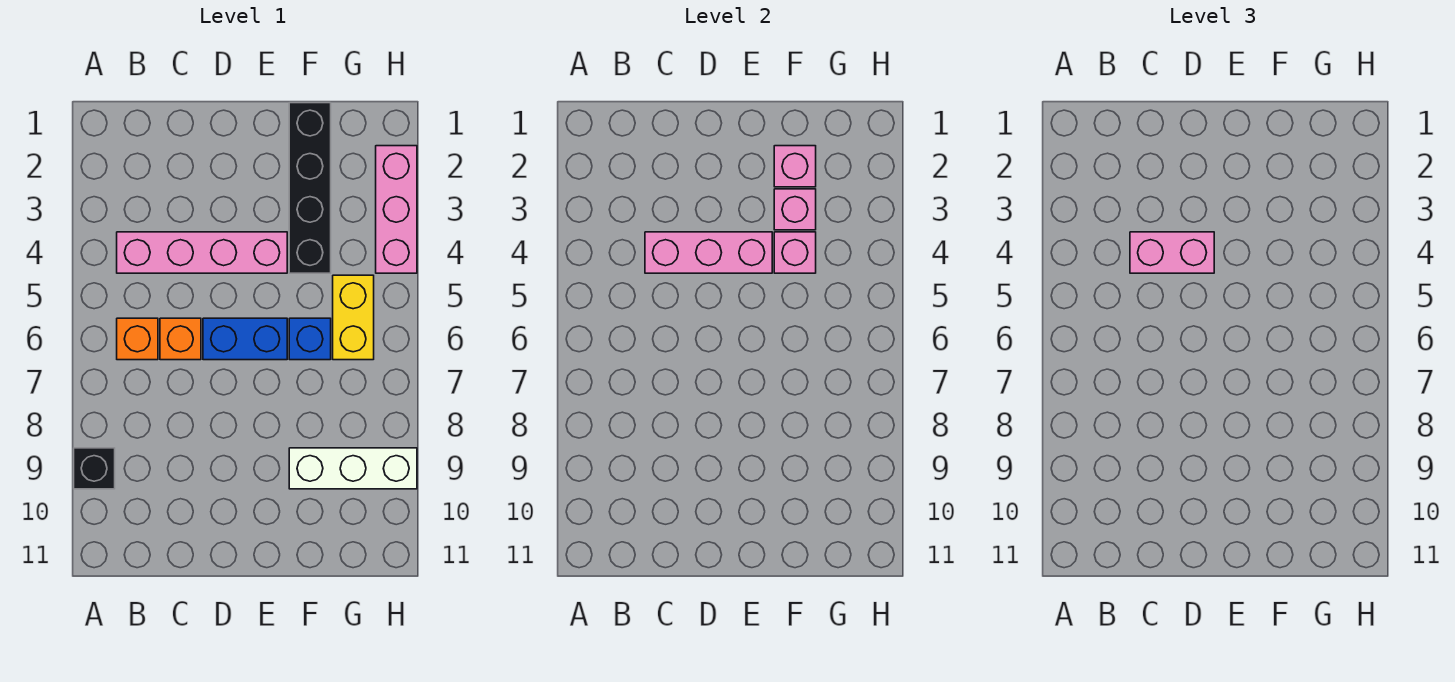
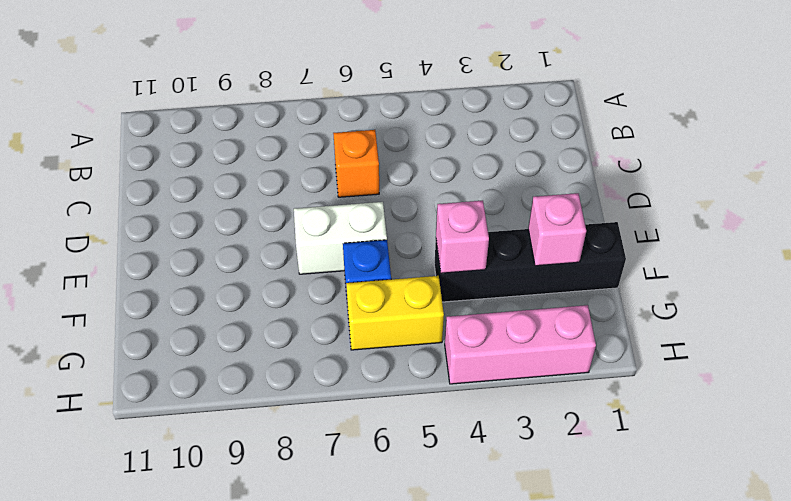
white 1x2 brick [294,202,387,274] -> blue 1x2 brick [203,318,287,360]
none -> black 1x1 brick [74,448,115,489]
none -> pink 1x4 brick [117,232,287,273]
none -> orange 1x1 brick [117,318,158,360]

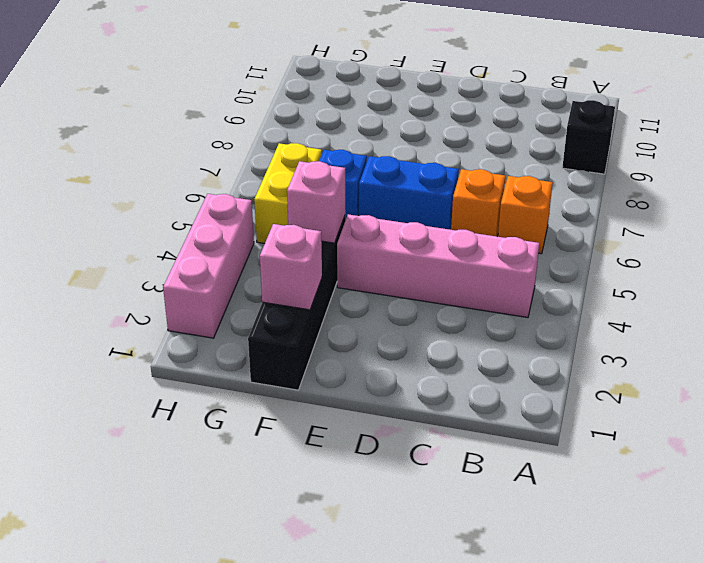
none -> white 1x3 brick [289,448,417,489]
none -> pink 1x3 brick [645,232,772,273]
none -> pink 1x1 brick [774,189,816,230]

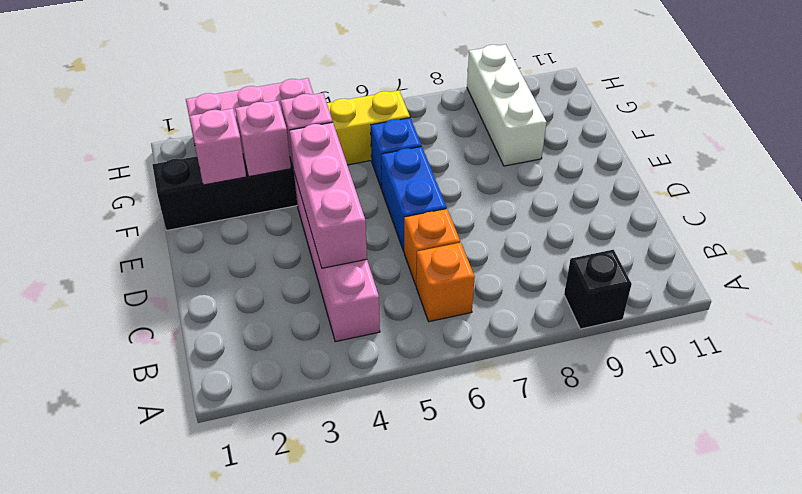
none -> pink 1x2 brick [1130,232,1214,273]

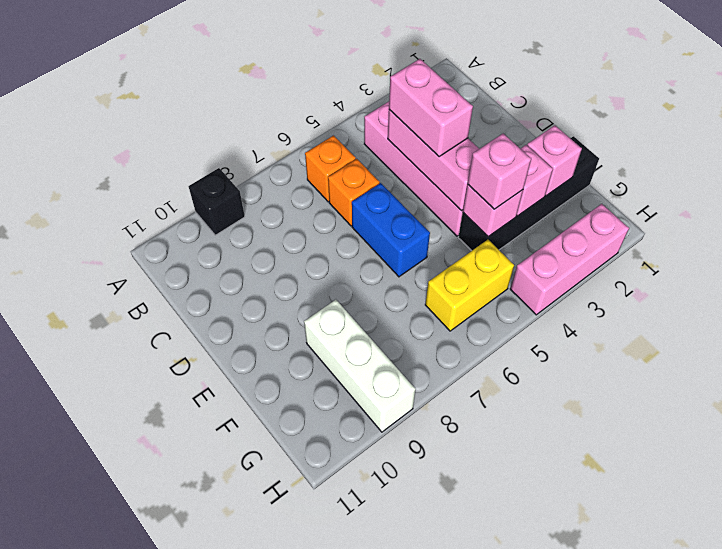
pink 1x1 brick [468,134,531,209] -> none
none -> blue 1x1 brick [289,318,331,360]

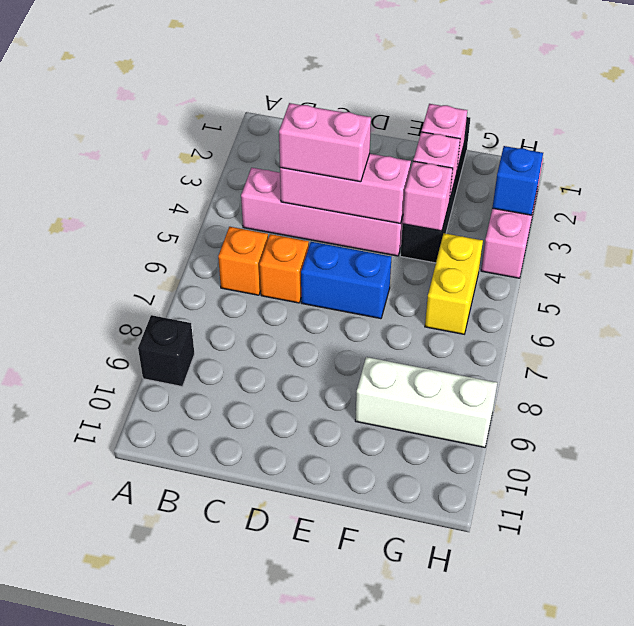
blue 1x1 brick [492,146,543,215] -> blue 1x1 brick moved to [289,318,331,360]

